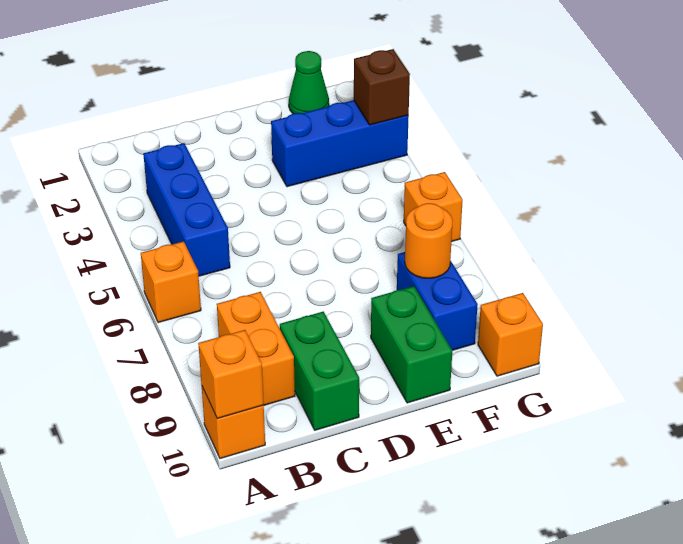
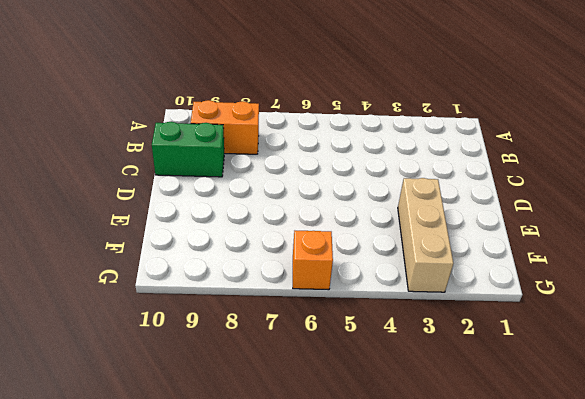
tan 1x3 brick [398,178,453,292] -> blue 1x3 brick [271,100,409,187]
none -> orange 1x1 brick [141,241,201,323]
none -> orange 1x1 brick [202,387,265,459]
none -> blue 1x3 brick [143,143,230,276]

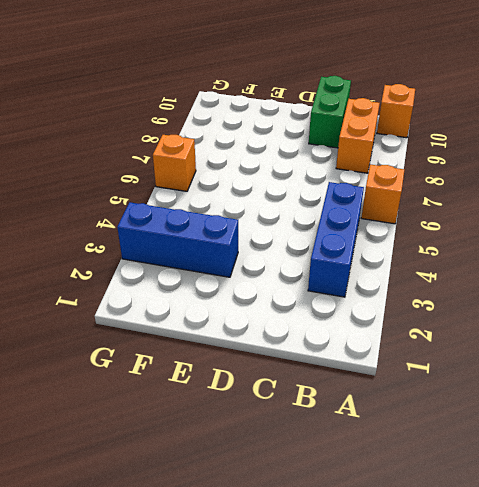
none -> green 1x2 brick [371,286,452,403]
none -> green 1x1 cone [289,51,329,114]
none -> blue 1x2 brick [397,252,478,350]

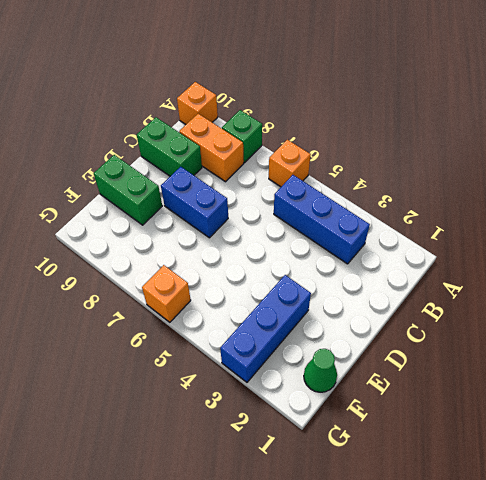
green 1x1 brick [222,110,262,163] -> none
blue 1x2 brick [161,167,228,238] -> blue 1x2 brick moved to [397,252,478,350]
none -> orange 1x1 brick [478,293,543,376]
none -> orange 1x1 brick [198,330,264,418]
none -> orange 1x1 round brick [405,203,453,278]

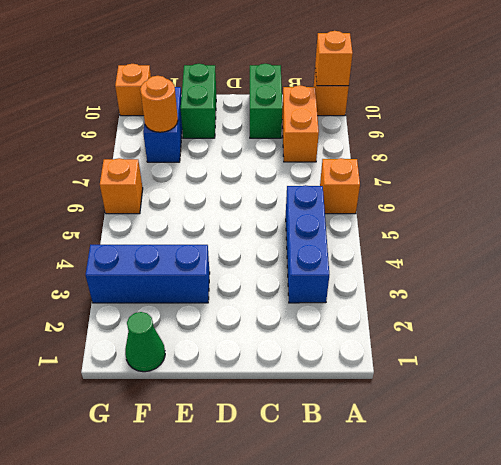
none -> brown 1x1 brick [354,49,410,125]

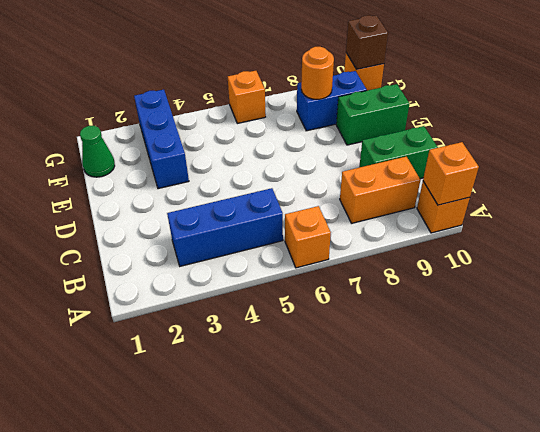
brown 1x1 brick [346,15,388,69] -> brown 1x1 brick moved to [354,49,410,125]

